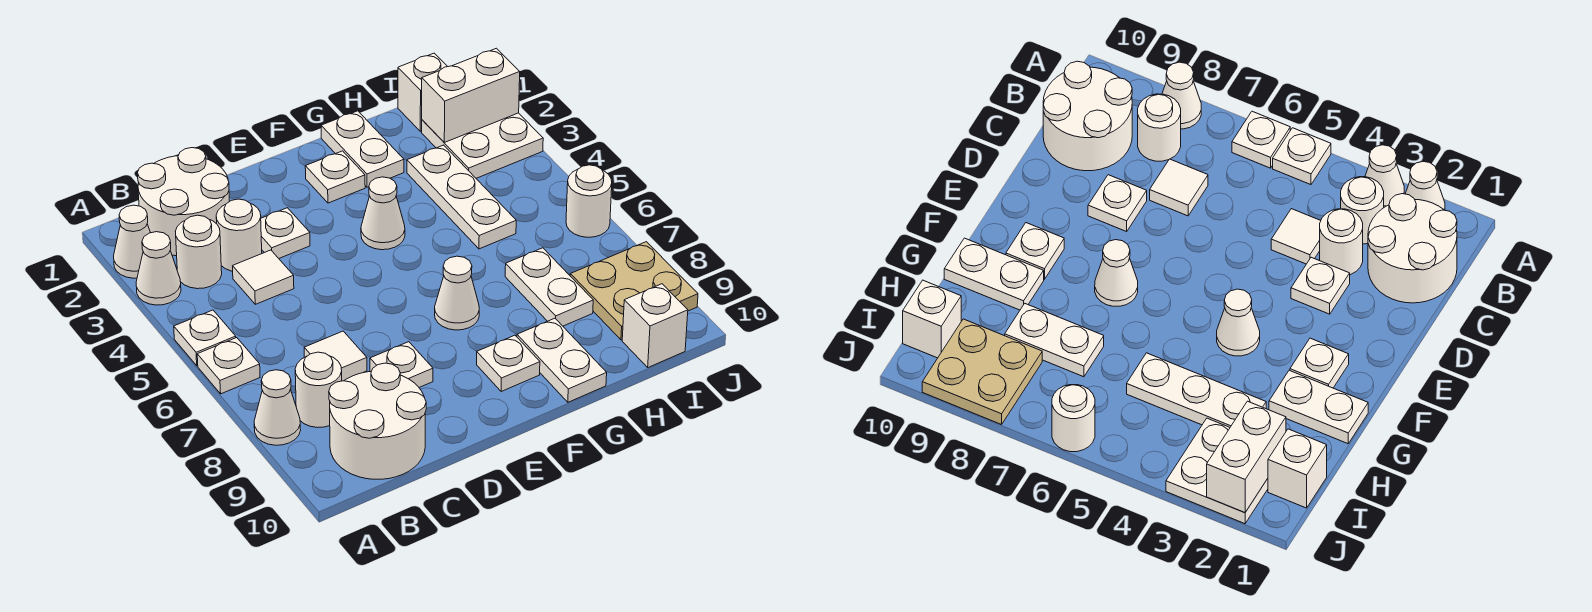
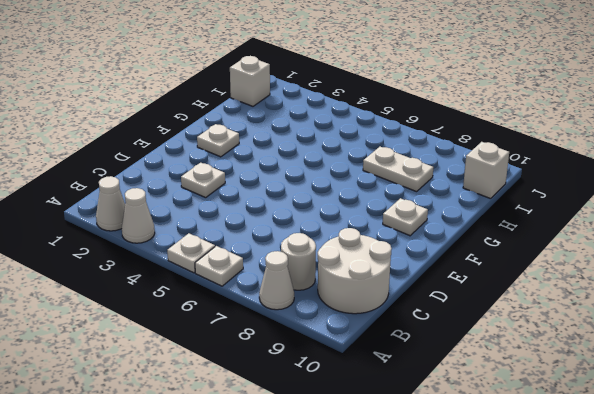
none -> white 2x2 round brick [138,148,229,256]
none -> white 1x1 round brick [175,215,222,289]
none -> white 1x1 round brick [216,199,262,271]

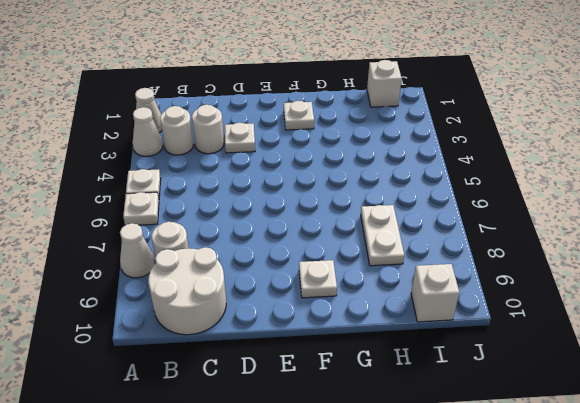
none -> white 2x2 round brick [138,148,229,256]
none -> white 1x1 tile [233,250,294,304]
none -> white 1x1 tile [304,331,367,381]

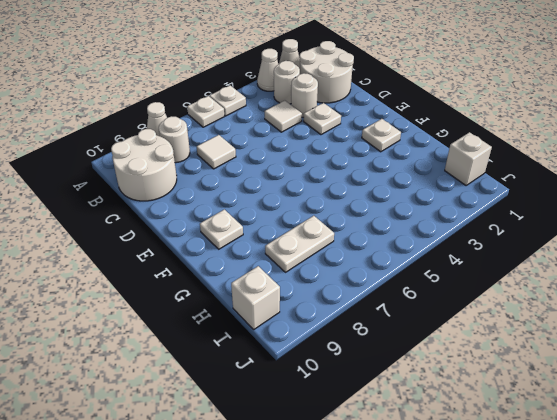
none -> white 1x1 plate [370,342,433,387]
none -> white 1x1 cone [361,177,405,250]
none -> white 1x1 cone [435,256,479,330]

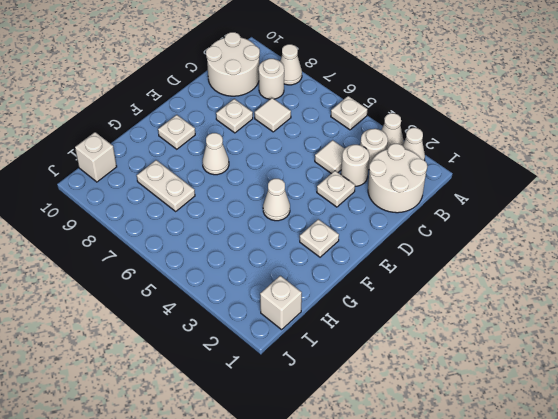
none -> white 1x1 plate [197,338,260,394]
none -> white 1x2 plate [321,111,404,187]
none -> white 1x2 plate [517,318,607,402]

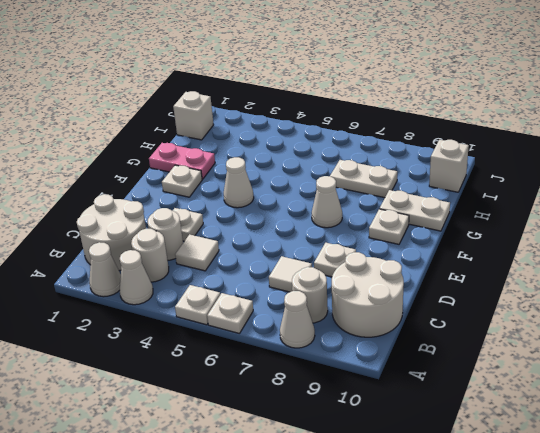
pink 1x2 plate [149,143,215,179] -> white 1x2 plate [321,111,404,187]
none -> white 1x3 plate [407,145,516,249]
none -> white 2x2 plate [422,113,543,178]
none -> tan 2x2 plate [570,242,698,340]

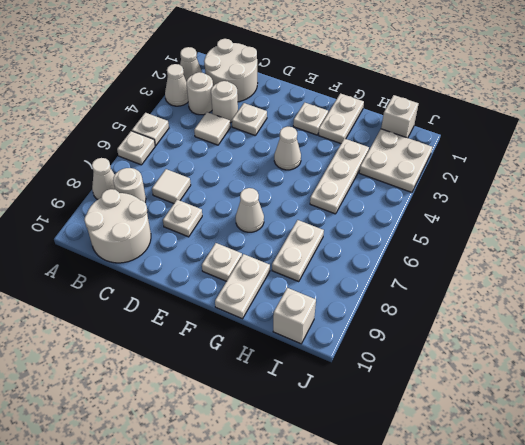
none -> tan 2x2 plate [570,242,698,340]
none -> white 1x1 round brick [566,165,612,237]
none -> white 1x2 brick [422,48,520,142]

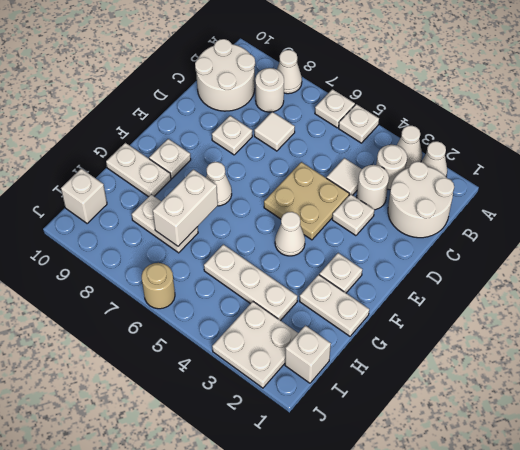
tan 2x2 plate [264,162,349,240] -> tan 2x2 plate moved to [570,242,698,340]
white 1x2 brick [153,169,218,246] -> white 1x2 brick moved to [422,48,520,142]
tan 1x1 round brick [142,263,175,309] -> white 1x1 round brick [566,165,612,237]

